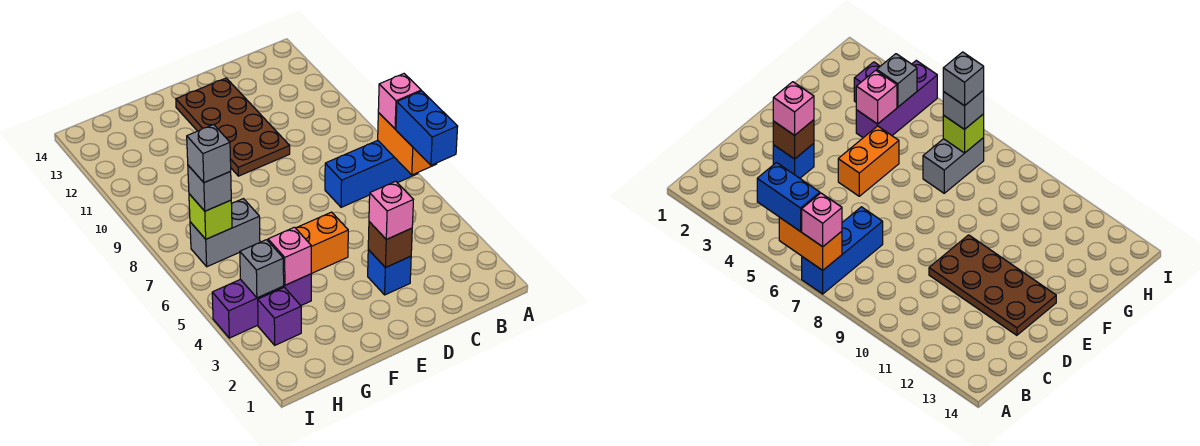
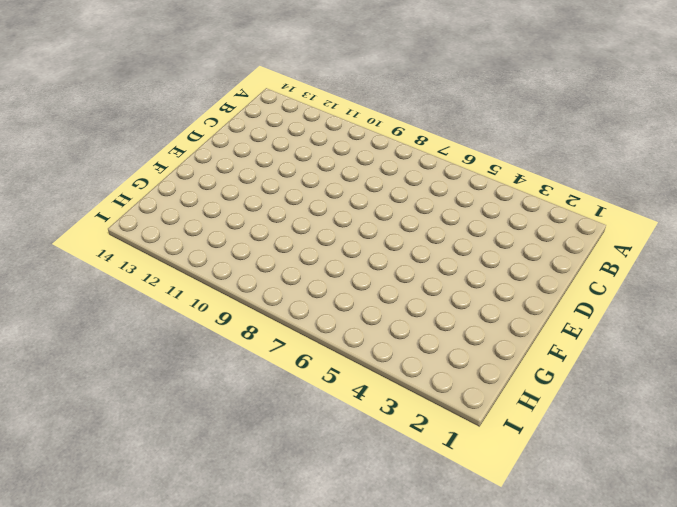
none -> blue 1x3 brick [325,140,418,207]
none -> blue 1x1 brick [368,250,411,295]
none -> brown 2x4 plate [176,78,290,176]

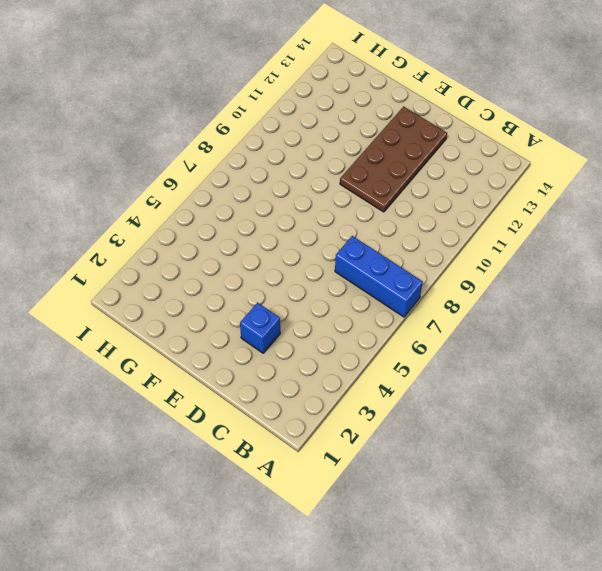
none -> orange 1x2 brick [296,212,348,274]
none -> purple 1x3 brick [212,274,311,338]
none -> grey 1x2 brick [190,199,260,267]

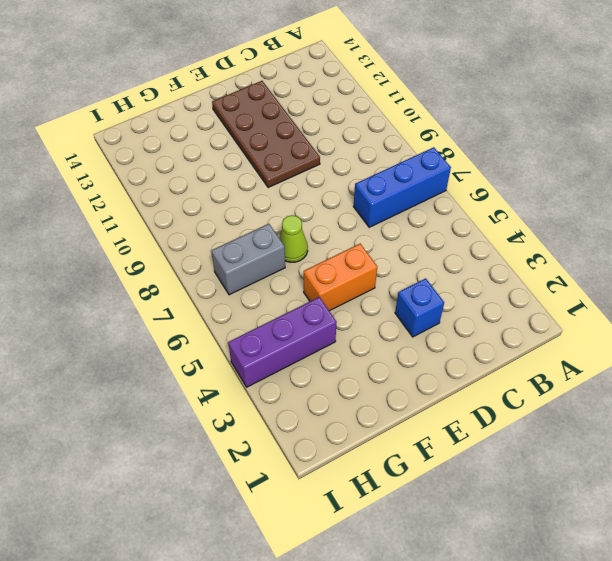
lime 1x1 cone [279,215,308,262] -> none
none -> purple 1x1 brick [258,287,301,345]
none -> orange 1x2 brick [378,113,437,175]
none -> brown 1x1 brick [368,222,412,268]

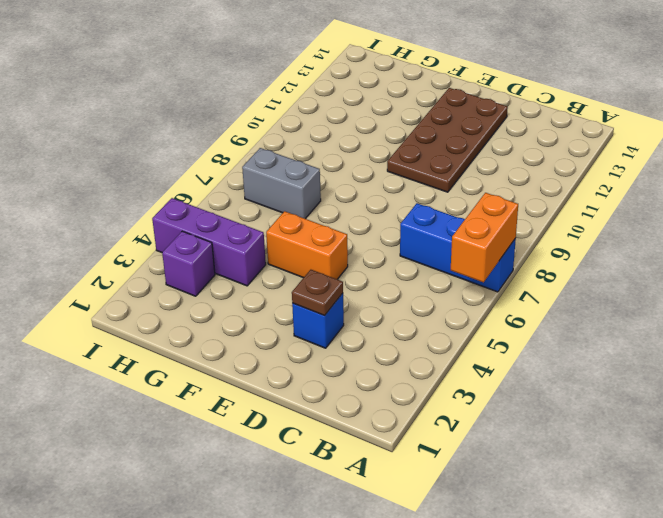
brown 1x1 plate [292,270,343,316] -> brown 1x1 brick [368,222,412,268]
none -> pink 1x1 brick [268,227,311,285]
none -> grey 1x1 brick [240,240,284,298]
none -> lime 1x1 brick [189,194,232,239]

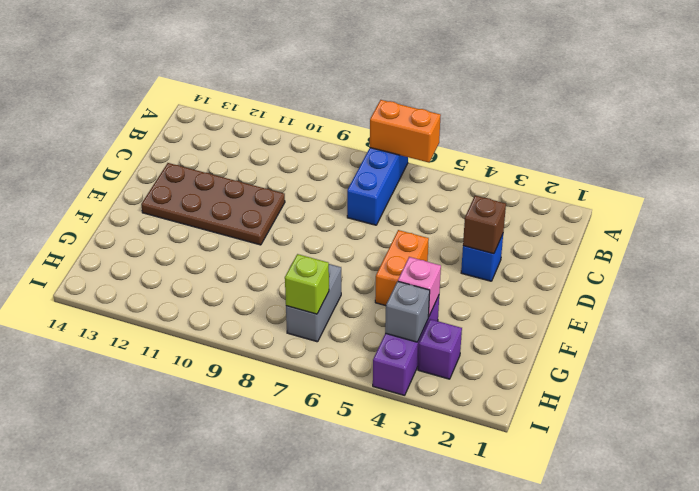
none -> blue 1x2 brick [396,91,458,165]
none -> pink 1x1 brick [378,74,421,129]
none -> pink 1x1 brick [369,181,413,239]

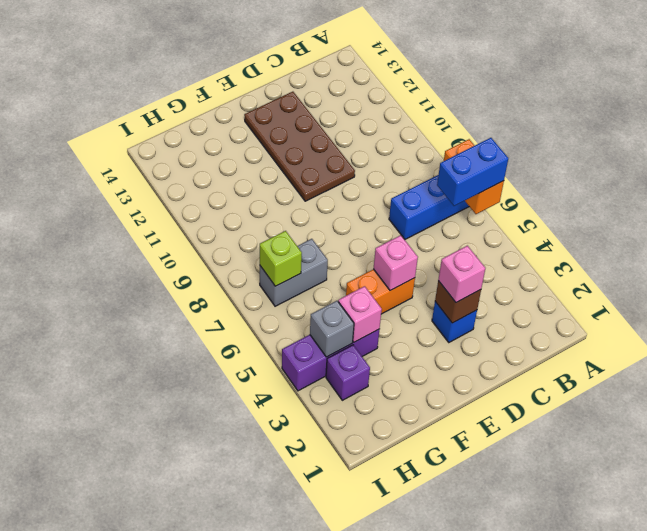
blue 1x2 brick [437,138,508,206] -> blue 1x2 brick turned to [396,91,458,165]
pink 1x1 brick [374,235,418,290] -> pink 1x1 brick moved to [378,74,421,129]
none -> grey 1x1 brick [188,165,231,211]
none -> grey 1x1 brick [187,125,231,183]

